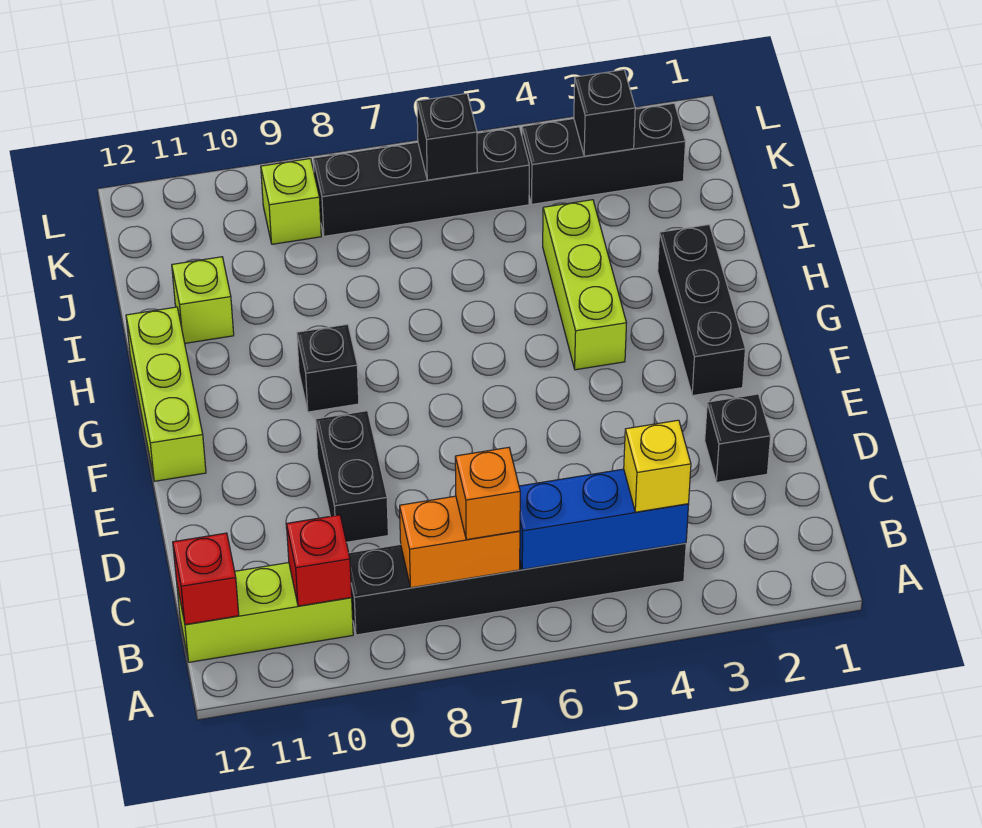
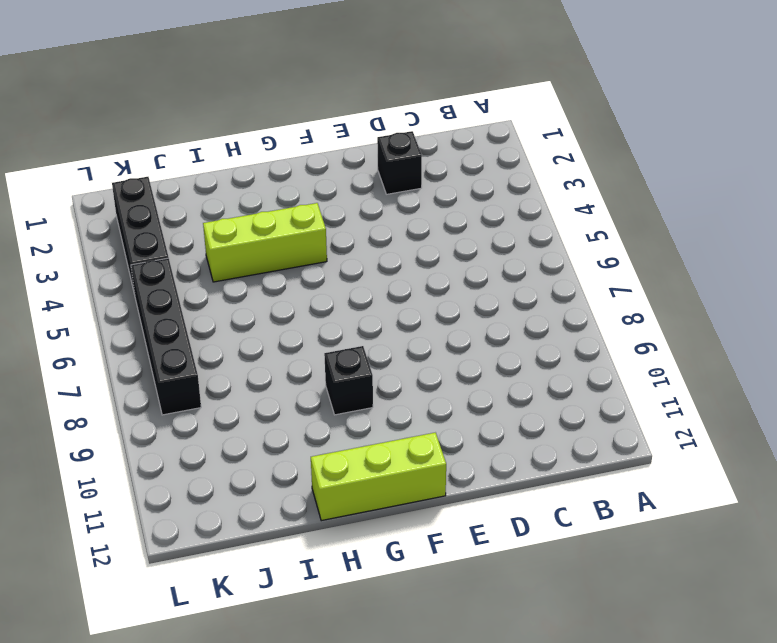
none -> black 1x6 brick [349,543,686,635]
none -> lime 1x3 brick [177,563,353,662]
none -> black 1x2 brick [316,411,388,542]

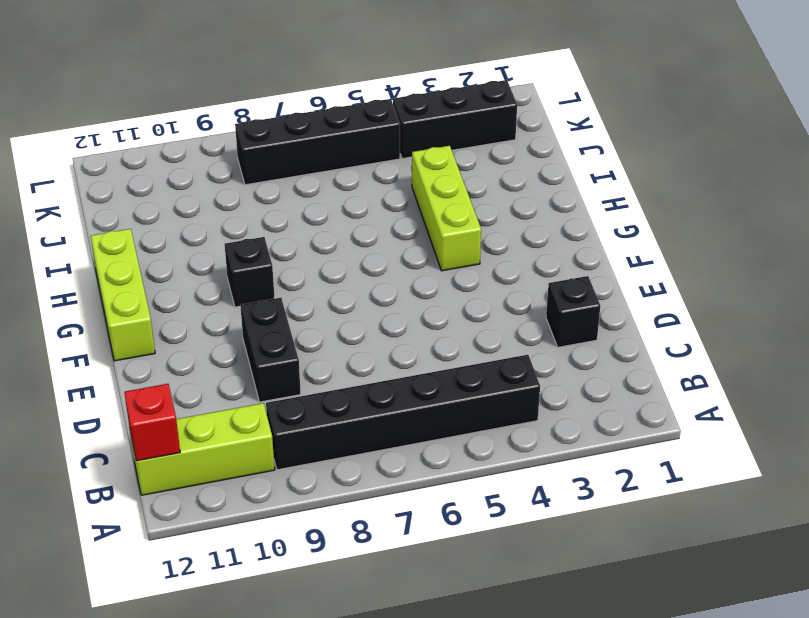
none -> black 1x3 brick [658,225,745,396]
none -> lime 1x1 brick [172,257,234,343]
none -> lime 1x1 brick [261,159,321,244]

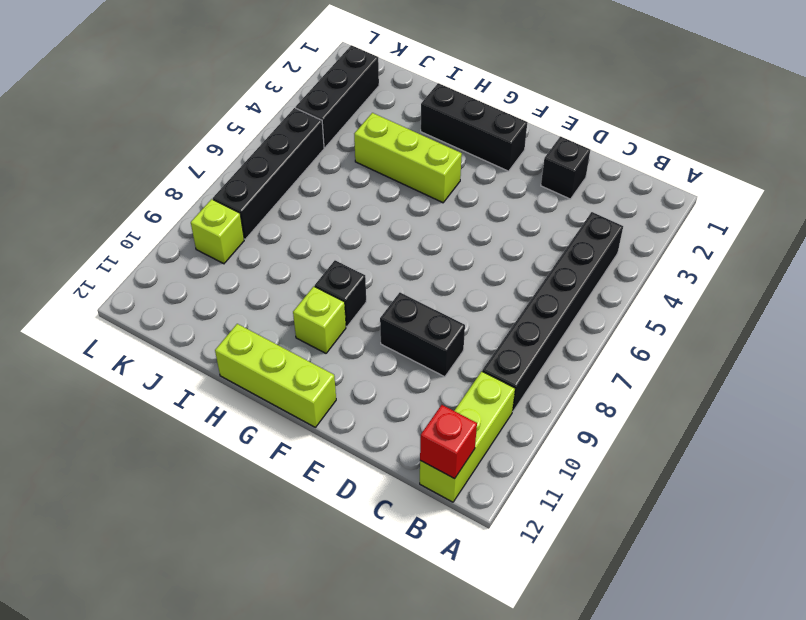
lime 1x1 brick [293,286,346,353] -> lime 1x1 brick moved to [172,257,234,343]
none -> blue 1x3 brick [519,469,689,569]
none -> orange 1x2 brick [400,496,520,588]
none -> red 1x1 brick [286,515,352,606]

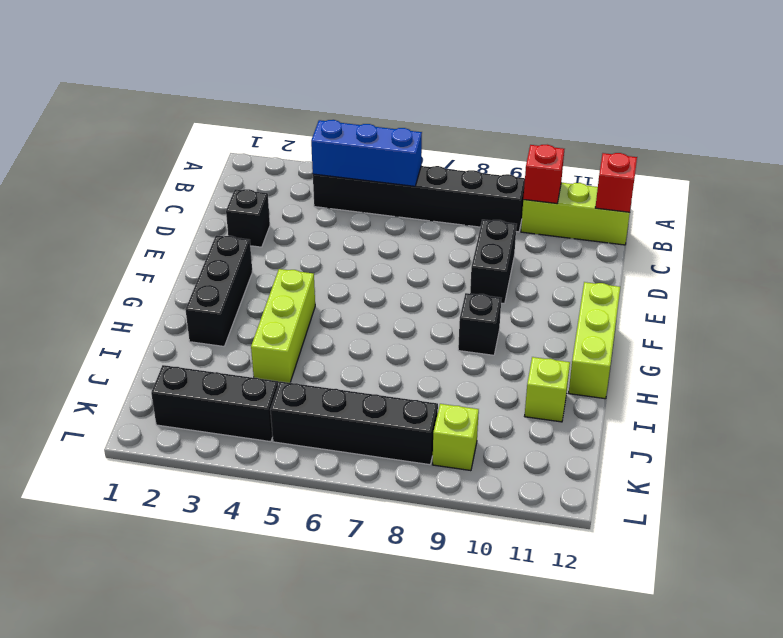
none -> orange 1x2 brick [400,496,520,588]
none -> black 1x1 brick [574,70,635,156]
none -> black 1x1 brick [417,94,477,180]

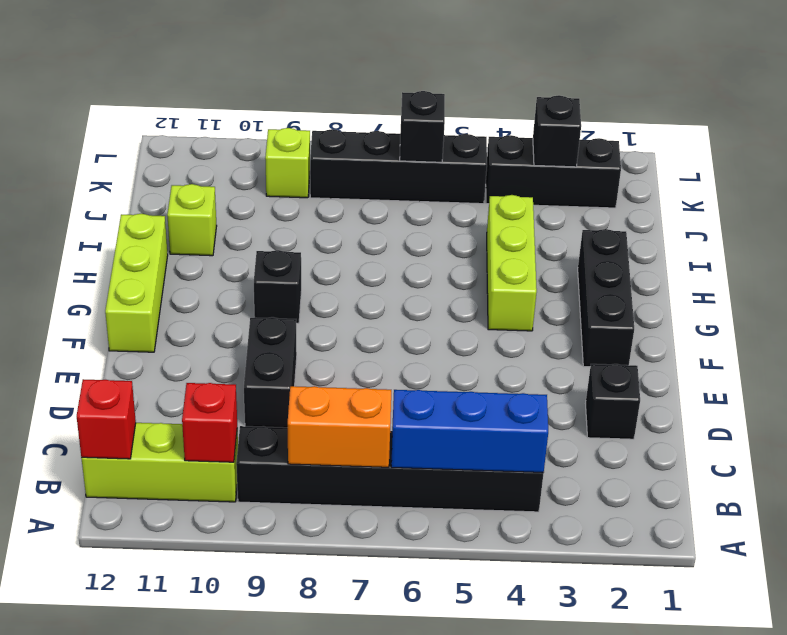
none -> yellow 1x1 brick [624,420,691,512]
none -> orange 1x1 brick [455,447,520,540]

